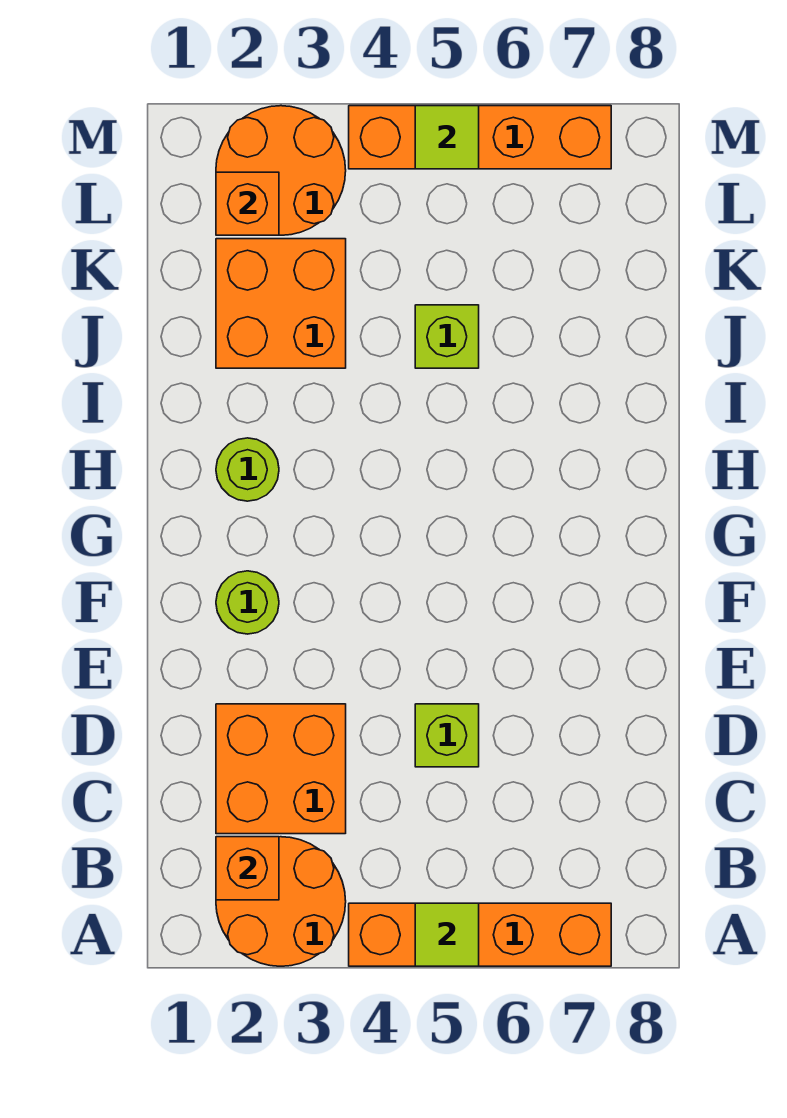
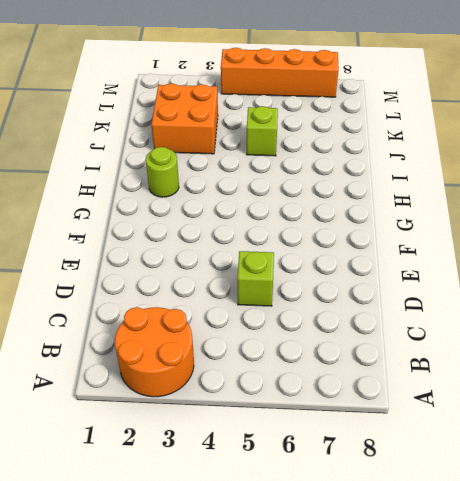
none -> orange 1x4 brick [349,903,611,966]
none -> orange 2x2 brick [216,704,346,834]
none -> lime 1x1 round brick [216,571,279,634]

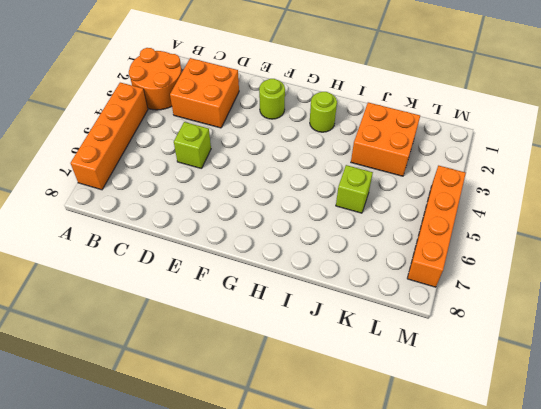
none -> orange 2x2 round brick [216,106,346,235]
none -> lime 1x1 tile [415,903,479,966]
none -> orange 1x1 brick [216,837,279,900]

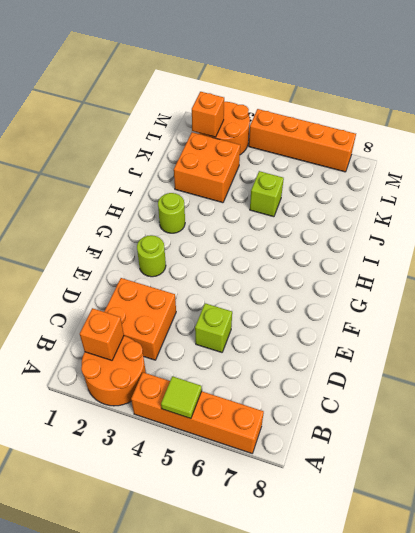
none -> lime 1x1 tile [415,106,479,169]

